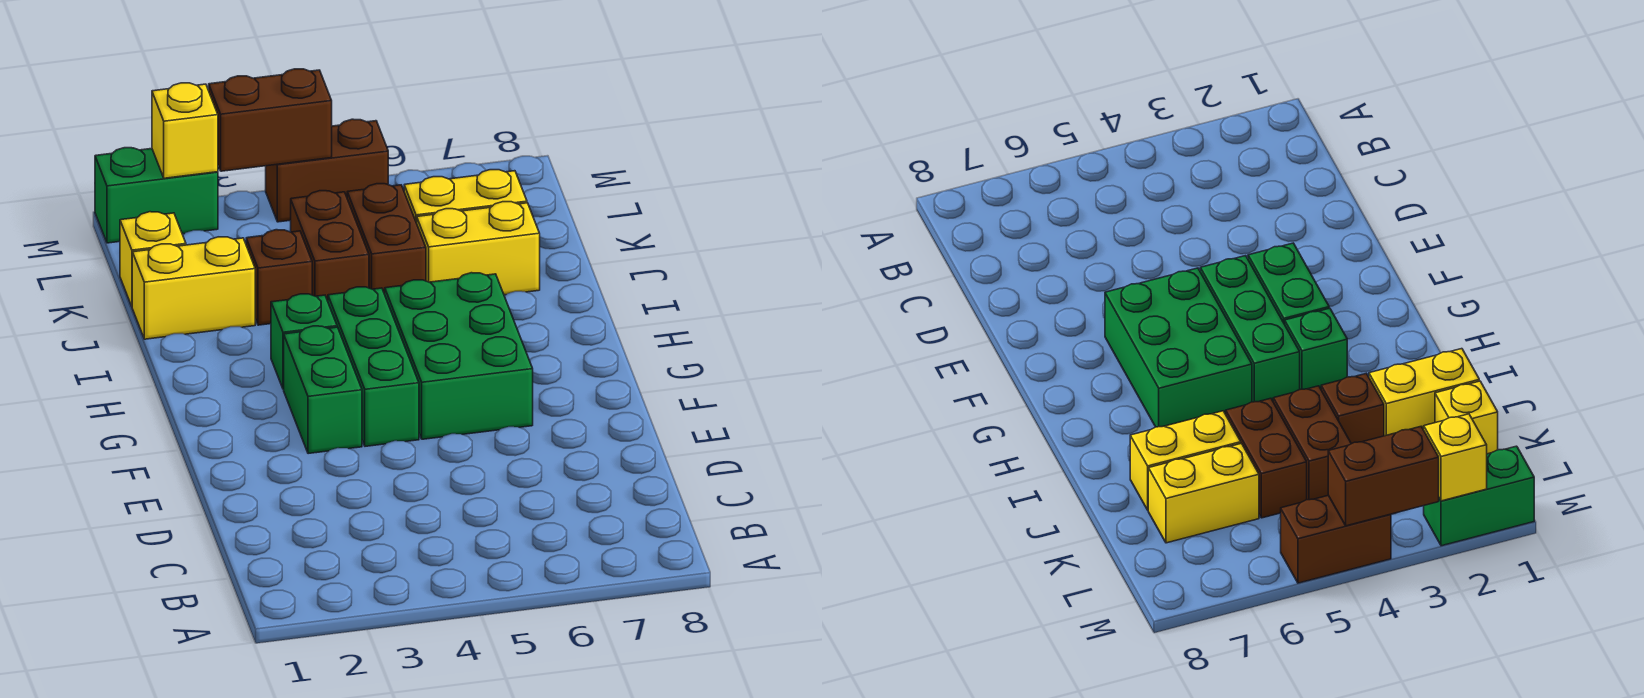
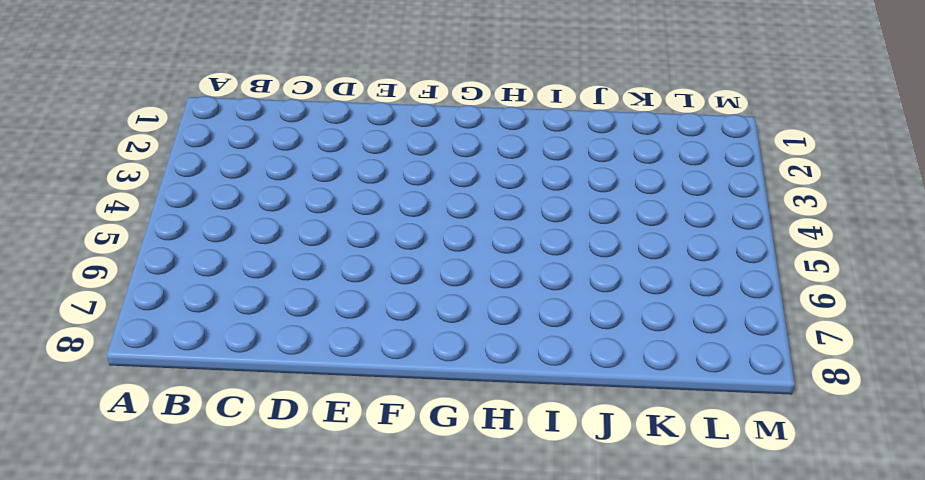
none -> green 1x2 brick [284,326,362,454]
none -> green 1x3 brick [328,287,419,446]
none -> green 2x3 brick [385,273,533,439]

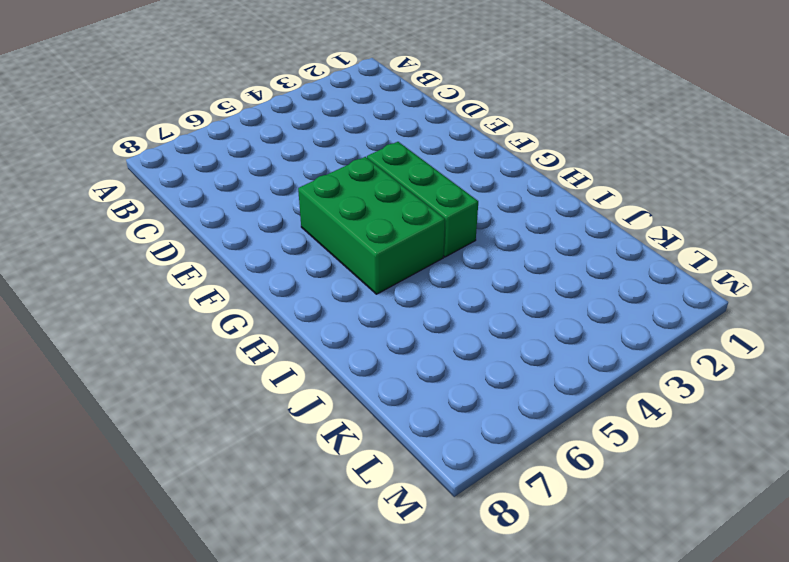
none -> green 1x2 brick [284,326,362,454]
none -> green 1x1 brick [271,294,337,389]
none -> yellow 1x2 brick [132,237,255,339]

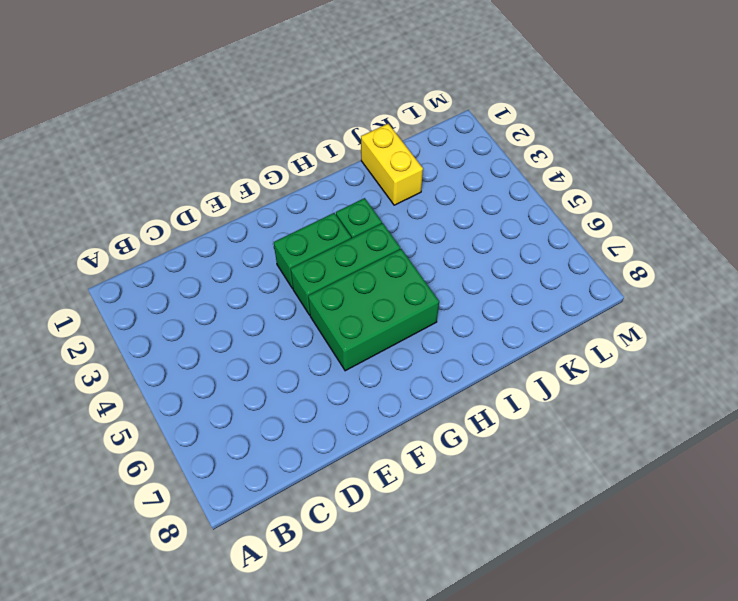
none -> brown 1x1 brick [246,230,312,325]
none -> brown 1x2 brick [291,191,369,301]
none -> brown 1x2 brick [347,184,426,294]

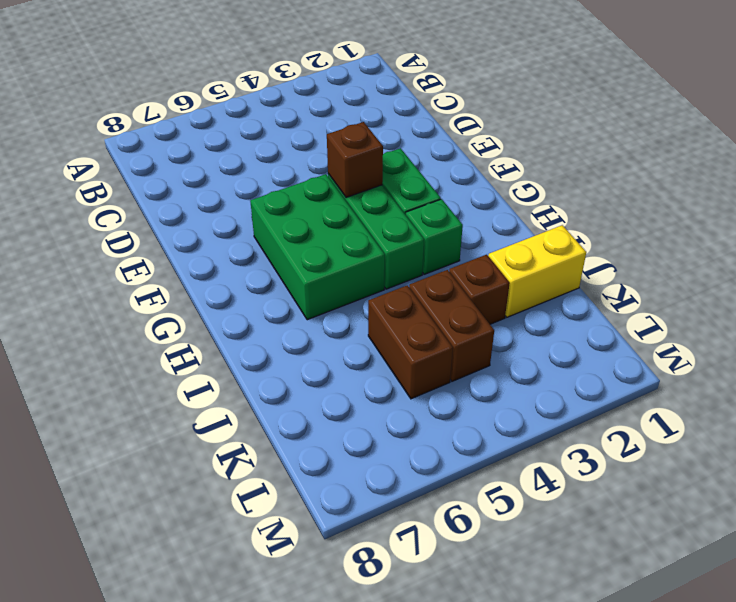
brown 1x1 brick [327,122,383,198] -> none
none -> yellow 1x2 brick [417,202,540,295]
none -> yellow 1x1 brick [120,212,186,306]
none -> yellow 1x2 brick [404,170,527,223]

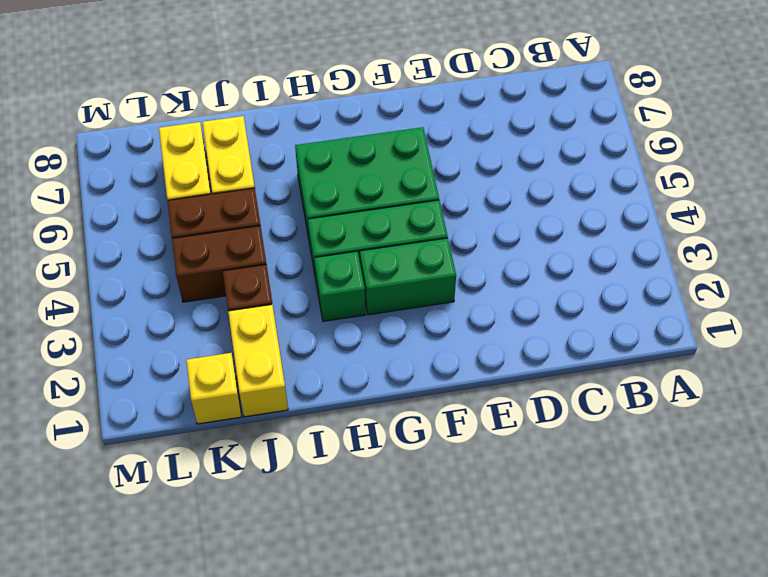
none -> green 1x2 brick [95,148,218,243]
none -> brown 1x2 brick [266,119,388,222]
none -> yellow 1x1 brick [152,83,218,178]

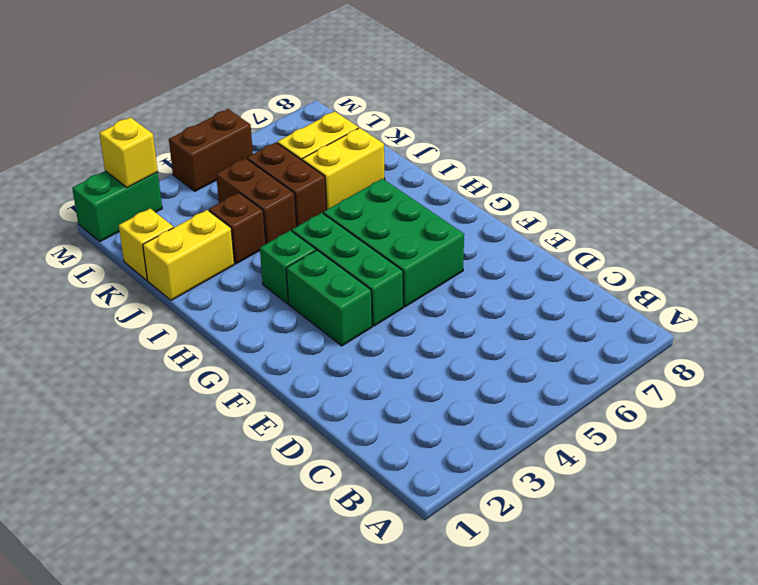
none -> brown 1x2 brick [209,69,332,171]

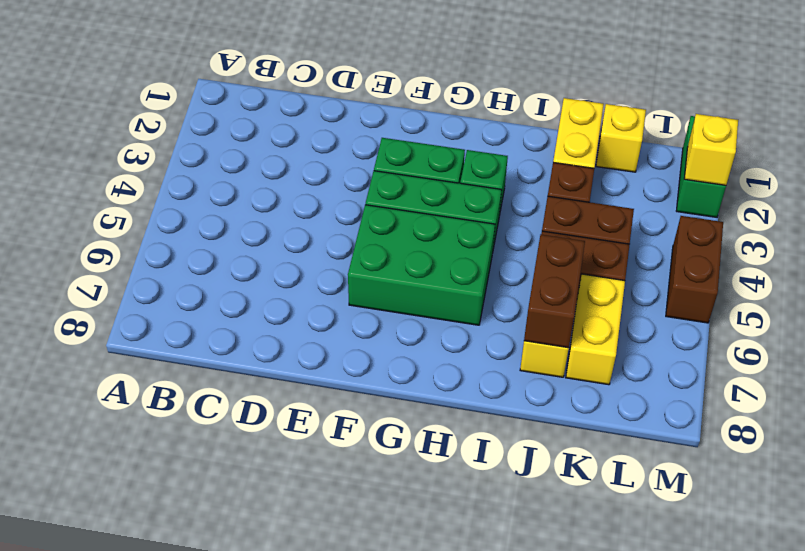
brown 1x2 brick [524,234,585,348] -> brown 1x2 brick moved to [209,69,332,171]

